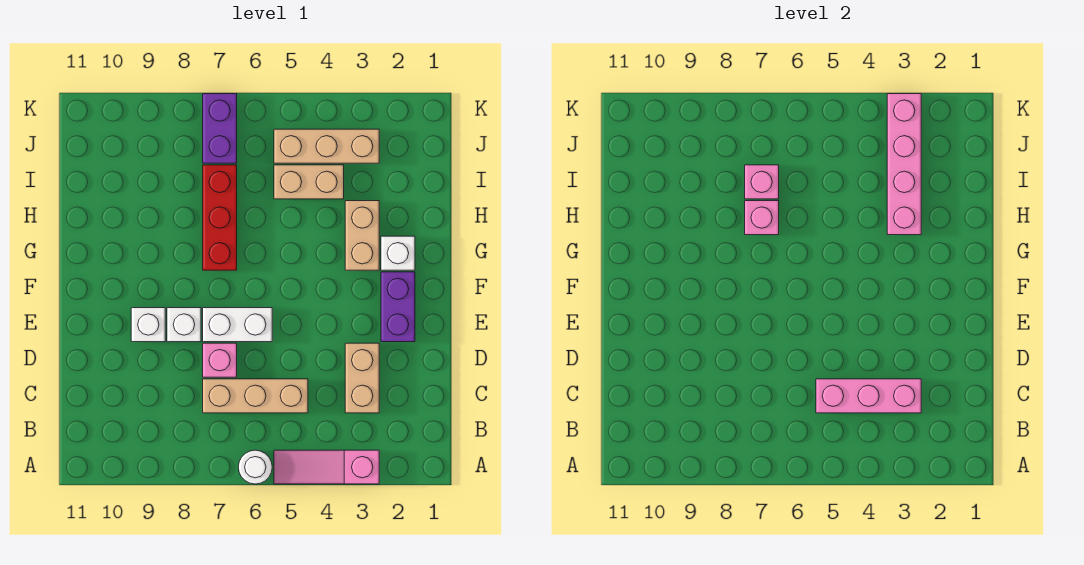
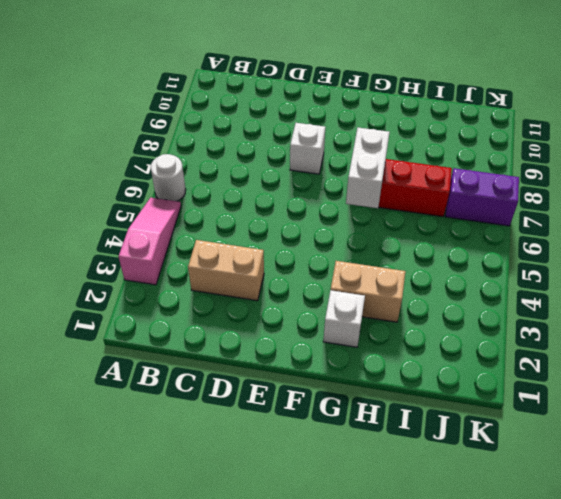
white 1x2 brick [346,128,390,208] -> white 1x2 brick moved to [203,308,272,342]
none -> tan 1x3 brick [203,379,308,413]
none -> pink 1x1 brick [203,343,237,377]
none -> purple 1x2 brick [381,272,415,342]

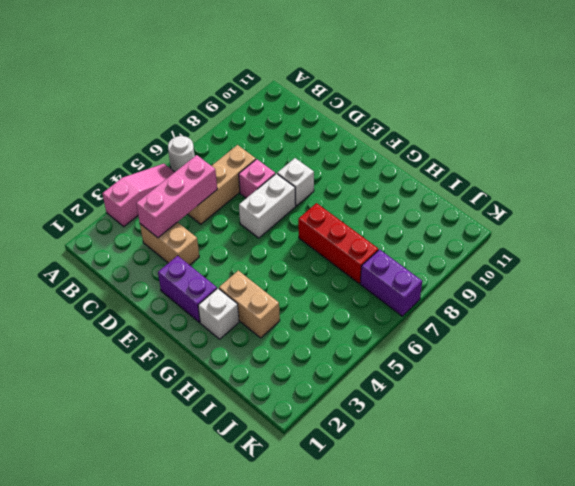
none -> white 1x1 brick [131,308,165,342]
none -> tan 1x2 brick [274,165,344,199]
none -> tan 1x3 brick [274,129,379,163]

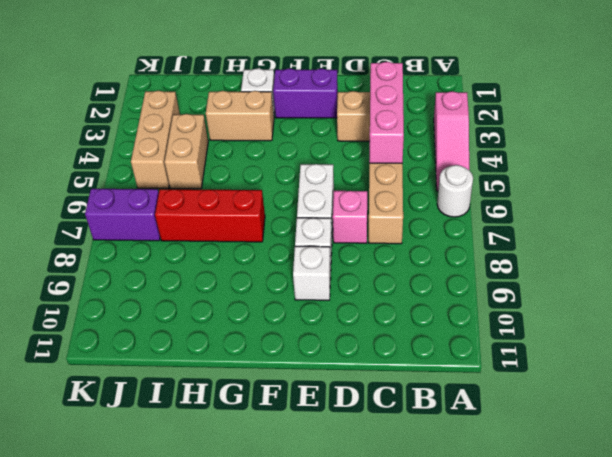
none -> pink 1x4 brick [887,94,921,235]
none -> pink 1x1 brick [745,201,779,235]
none -> pink 1x1 brick [745,165,779,199]

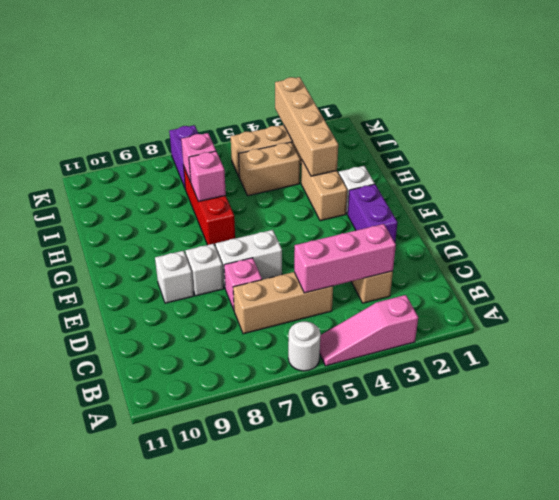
tan 1x4 brick [275,77,338,176] -> pink 1x4 brick [887,94,921,235]

